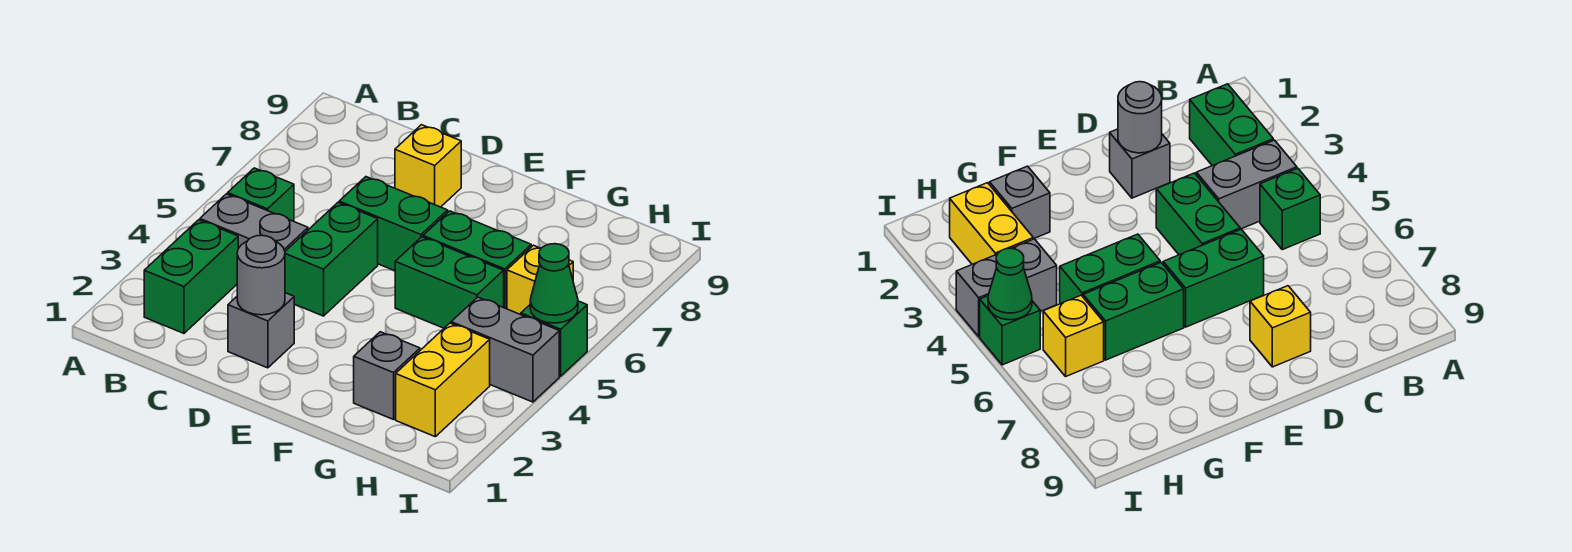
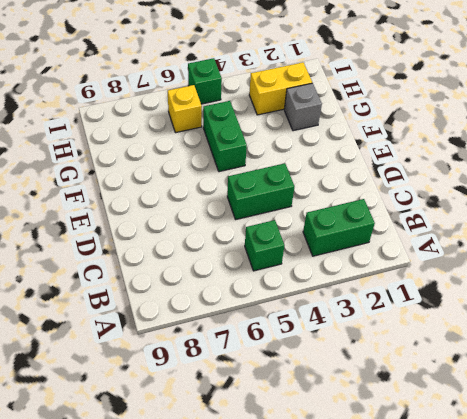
none -> grey 1x2 brick [200,194,308,251]
none -> grey 1x1 brick [228,293,294,368]
none -> green 1x2 brick [339,177,448,271]

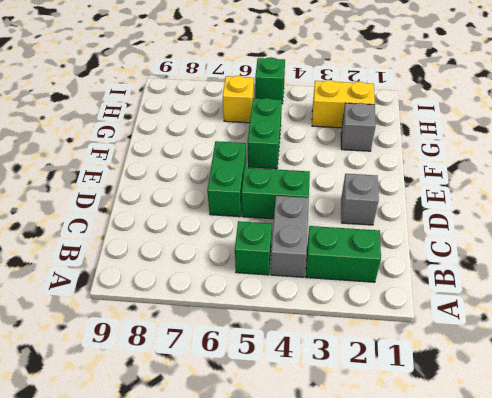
none -> yellow 1x1 brick [395,125,461,207]
none -> green 1x2 brick [423,211,531,309]
none -> grey 1x2 brick [451,297,559,402]

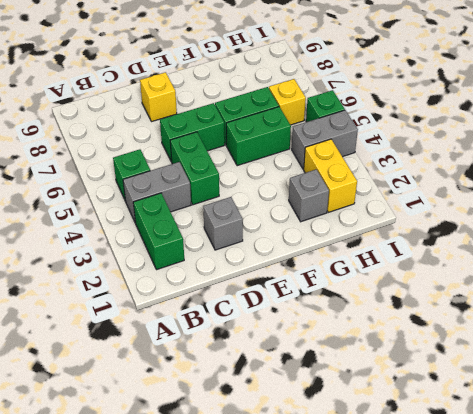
none -> grey 1x1 round brick [237,235,285,315]
none -> green 1x1 cone [530,244,578,323]

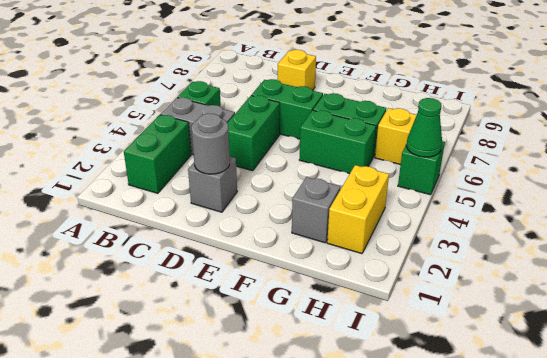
none -> grey 1x2 brick [451,297,559,402]

